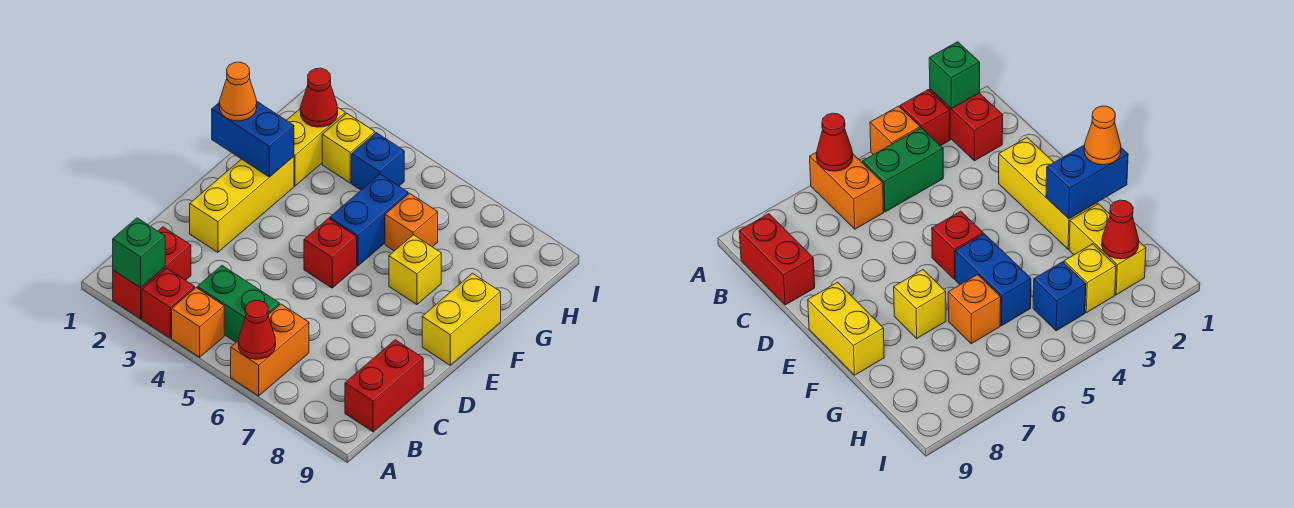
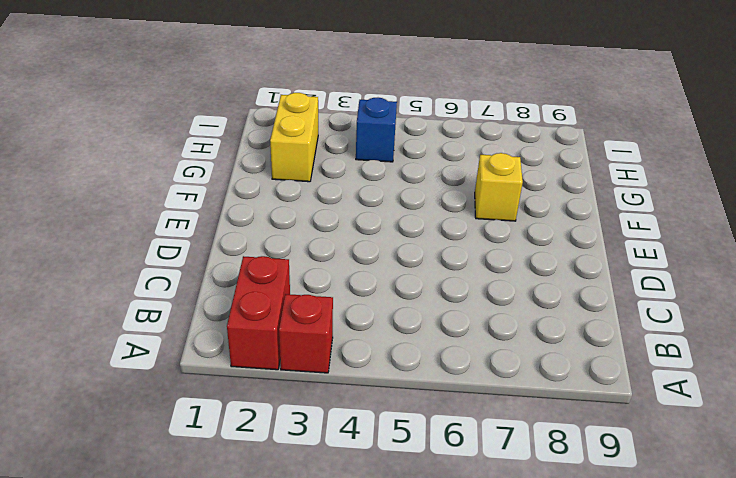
none -> orange 1x1 brick [172,288,224,357]
none -> orange 1x2 brick [231,304,309,396]
none -> green 1x2 brick [197,266,279,342]

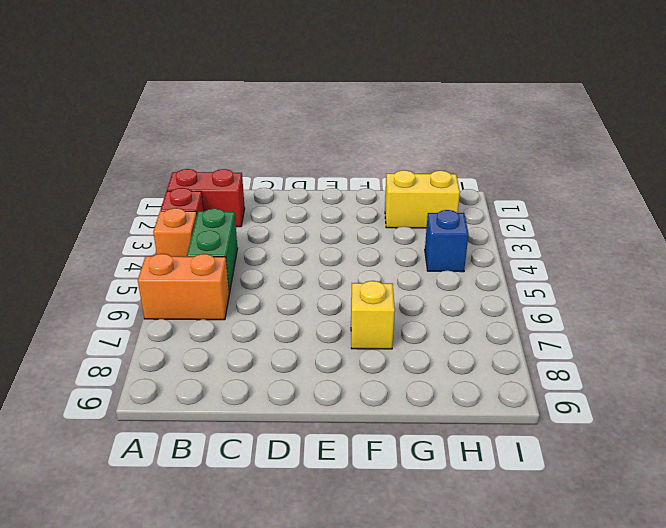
none -> red 1x2 brick [345,340,423,432]
none -> yellow 1x3 brick [190,157,294,252]
none -> red 1x1 brick [304,218,357,288]

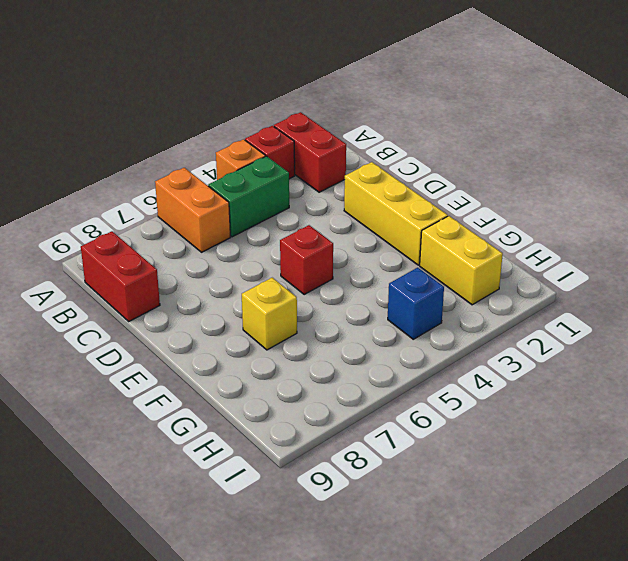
none -> yellow 1x2 brick [422,273,501,365]
none -> blue 1x2 brick [330,174,408,266]
none -> orange 1x1 brick [385,193,438,251]

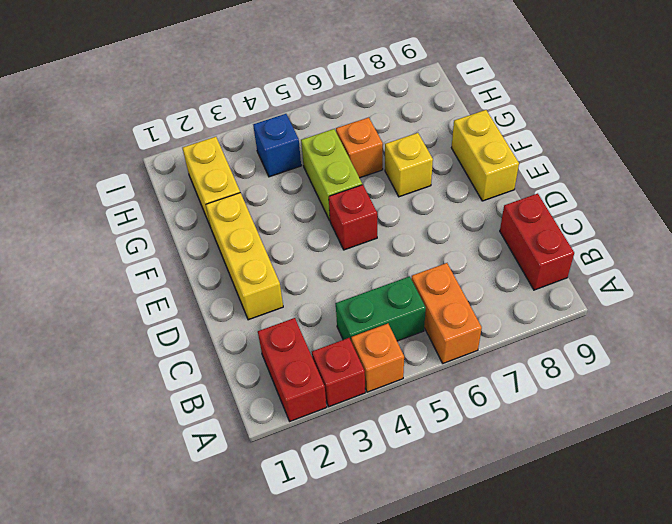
lime 1x2 brick [301,129,362,220] -> blue 1x2 brick [330,174,408,266]
none -> yellow 1x1 brick [322,113,375,183]
none -> green 1x1 brick [113,218,165,288]
none -> red 1x1 cone [238,301,276,359]

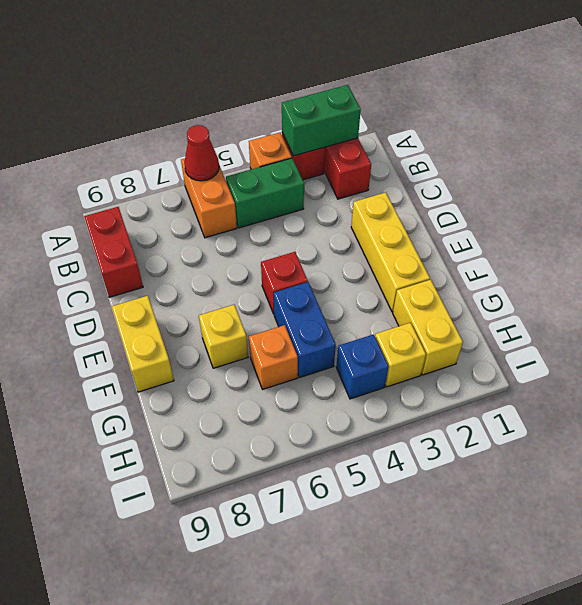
green 1x2 brick [282,85,361,156] -> green 1x1 brick [113,218,165,288]
none -> blue 1x2 brick [212,101,294,177]
none -> red 1x1 cone [300,68,338,127]
none -> orange 1x1 cone [219,62,257,121]

